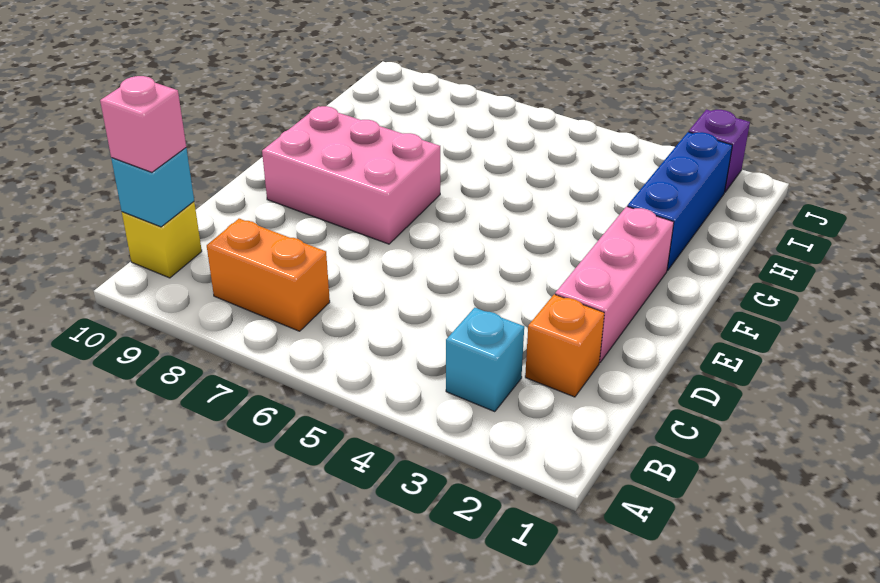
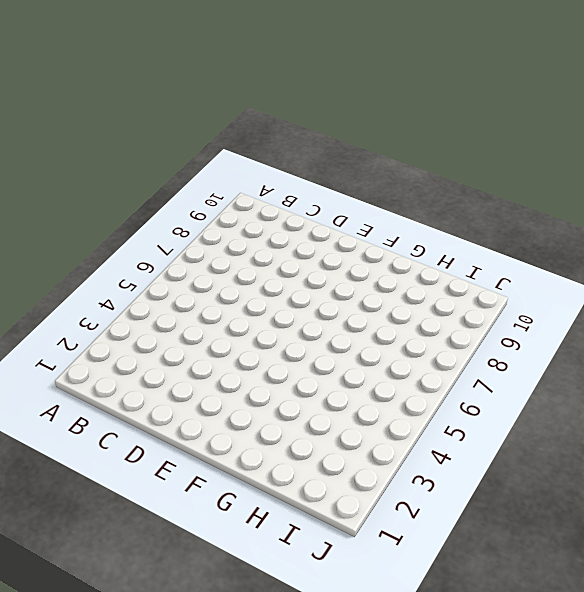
none -> cyan 1x1 brick [446,308,524,412]
none -> orange 1x2 brick [207,219,330,331]

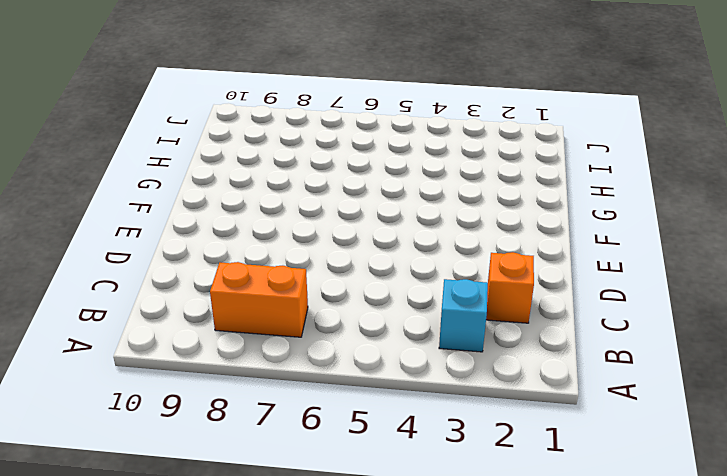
none -> yellow 1x1 brick [122,202,202,278]
none -> pink 1x3 brick [555,206,674,363]

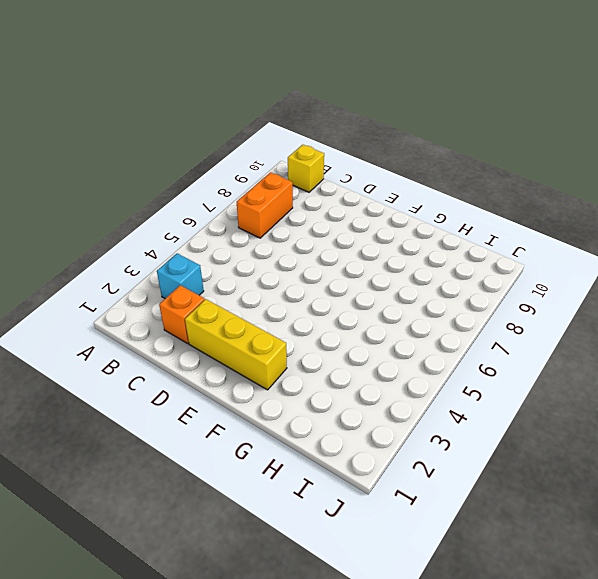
yellow 1x3 brick [185,299,287,390] -> pink 1x3 brick [555,206,674,363]
none -> pink 2x3 brick [262,106,440,244]
none -> blue 1x3 brick [627,132,732,271]

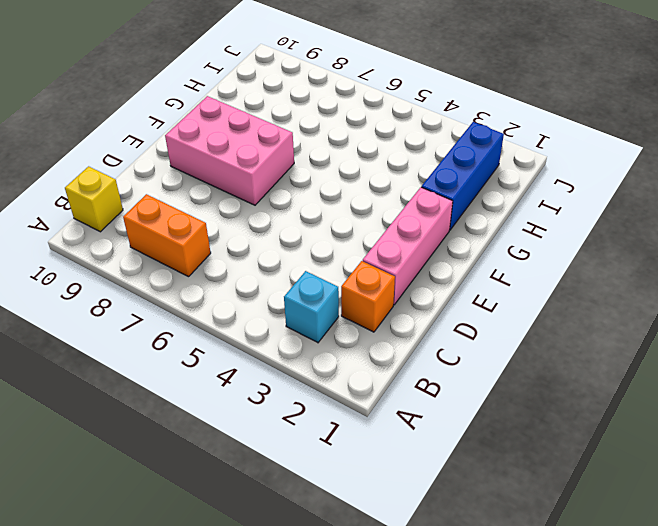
none -> purple 1x1 brick [689,110,750,192]
none -> cyan 1x1 brick [111,148,194,227]

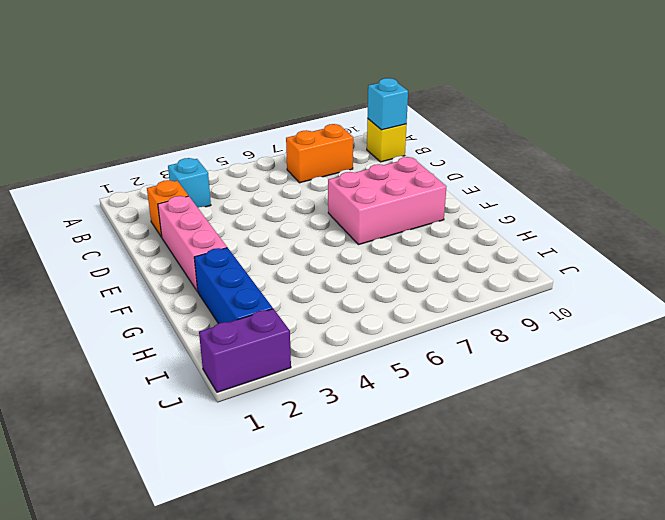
purple 1x2 brick [199,309,291,392] -> purple 1x1 brick [689,110,750,192]
none -> pink 1x1 brick [100,76,186,172]

